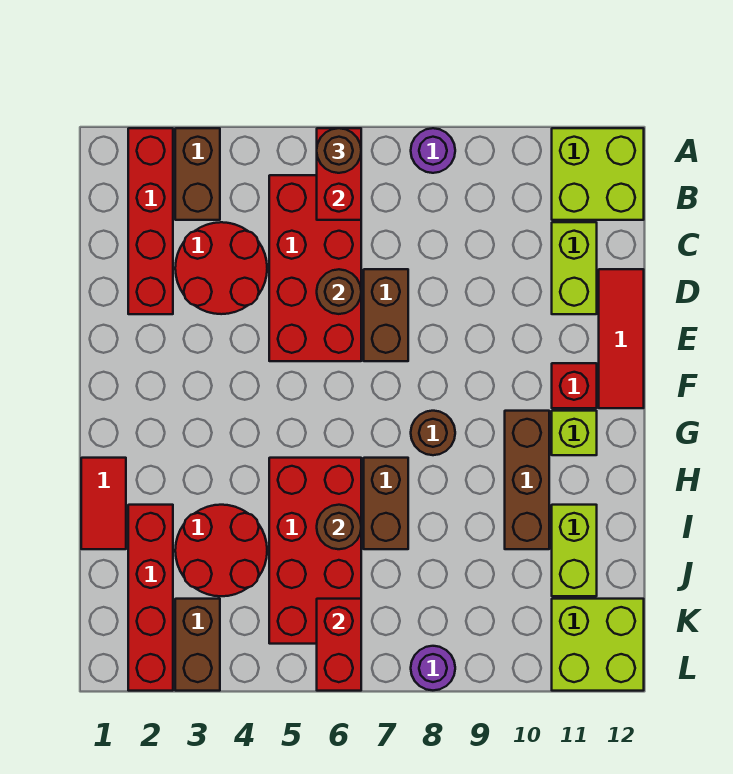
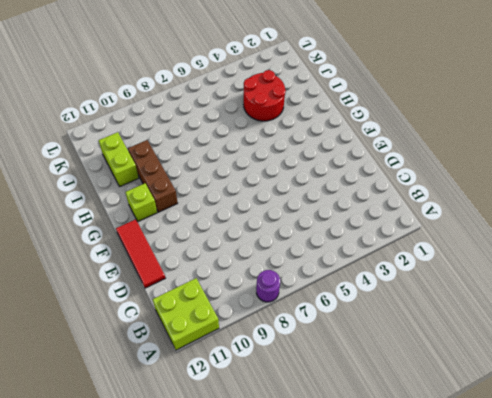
none -> red 1x4 brick [128,128,173,314]
none -> brown 1x2 brick [175,128,220,220]
none -> red 2x4 brick [269,175,361,361]

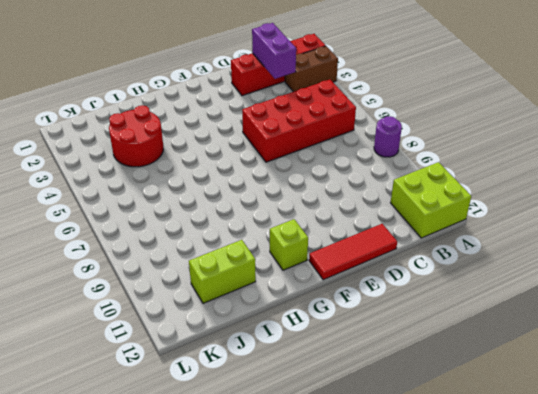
purple 1x2 brick [252,23,296,79] -> none
none -> red 2x2 round brick [175,222,267,314]
none -> lime 1x2 brick [552,222,597,314]
none -> brown 1x2 brick [364,269,408,361]

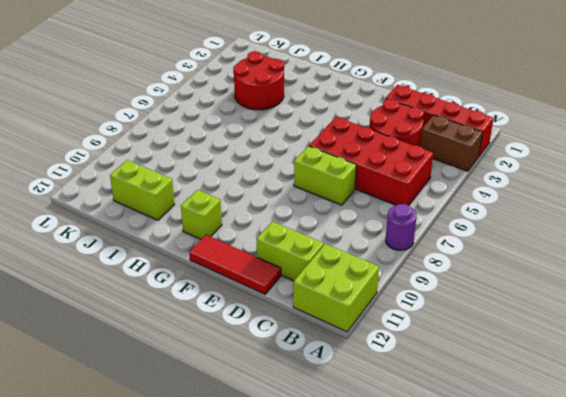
lime 1x2 brick [294,146,356,205] -> brown 1x2 brick [364,269,408,361]
none -> red 1x1 brick [552,363,597,408]
none -> brown 1x1 round brick [411,411,455,455]
none -> brown 1x3 brick [505,411,549,549]

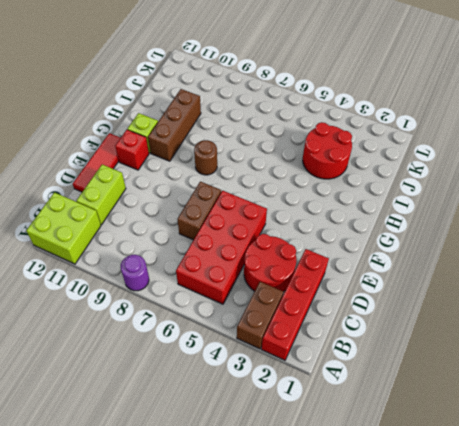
none -> red 1x2 tile [81,458,126,549]
none -> red 2x4 brick [269,458,361,644]
none -> brown 1x2 brick [364,458,408,549]

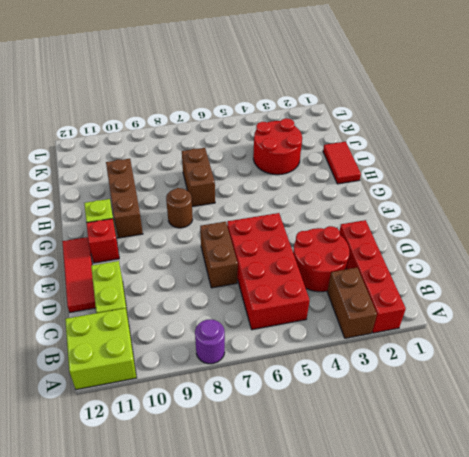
none -> red 2x4 brick [269,458,361,644]
none -> red 1x4 brick [128,505,173,691]
none -> lime 1x2 brick [552,505,597,596]

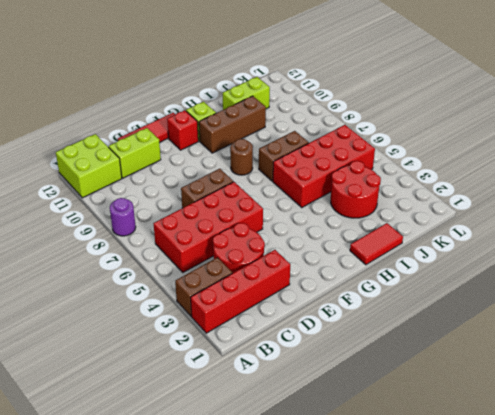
none -> red 1x4 brick [128,505,173,691]
none -> brown 1x2 brick [175,599,220,691]
none -> lime 2x2 brick [552,599,644,691]

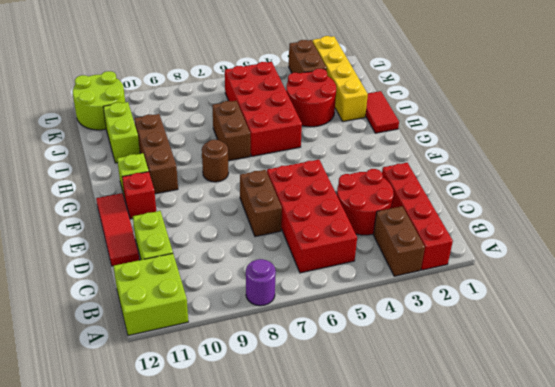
yellow 1x4 brick [312,36,368,121] -> red 1x4 brick [128,505,173,691]
lime 2x2 round brick [73,71,125,130] -> lime 2x2 brick [552,599,644,691]
none -> purple 1x1 round brick [411,646,455,690]
none -> red 1x2 brick [317,128,361,220]
none -> brown 1x1 round brick [317,269,361,314]

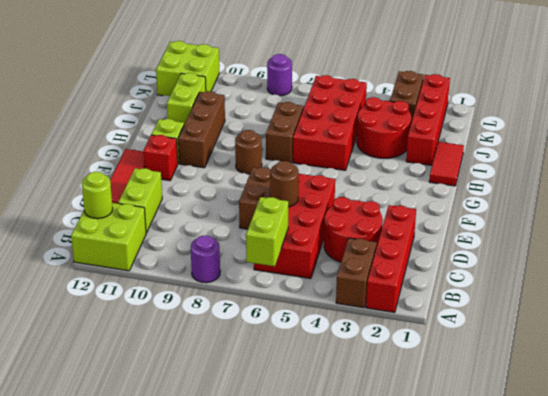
lime 1x2 brick [246,197,288,266] -> red 1x2 brick [317,128,361,220]
lime 1x1 round brick [82,172,113,219] -> none
none -> brown 1x1 round brick [317,505,361,549]
none -> red 1x2 brick [317,599,361,691]
none -> brown 1x1 round brick [317,128,361,173]

